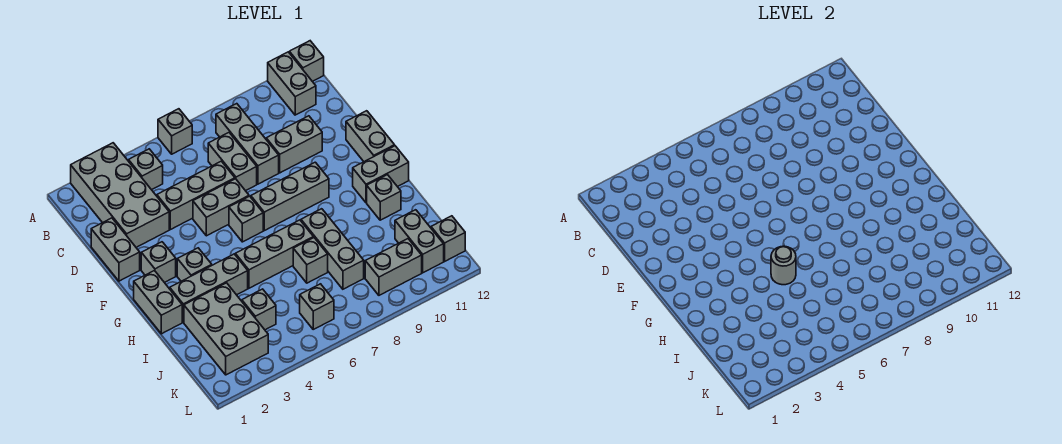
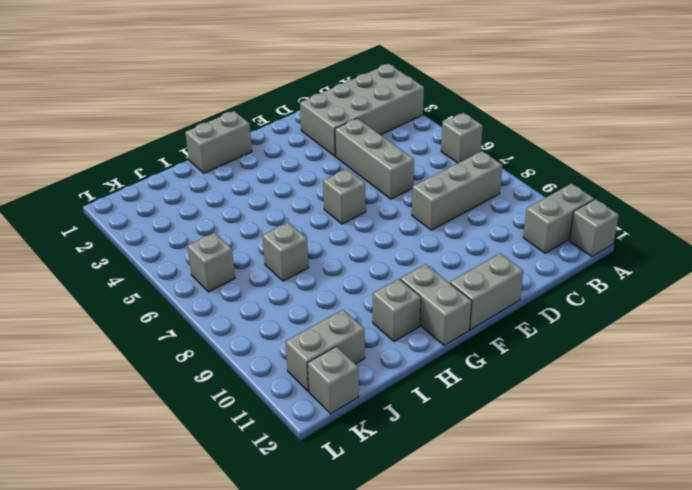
none -> grey 1x1 brick [129,149,163,190]
none -> grey 1x2 brick [208,133,257,191]
none -> grey 1x2 brick [91,218,140,281]
none -> grey 1x2 brick [266,116,322,173]

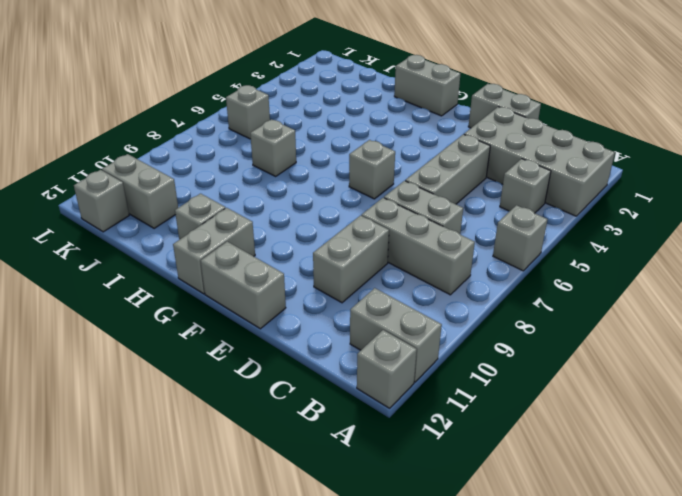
none -> grey 1x2 brick [193,179,249,236]
none -> grey 1x1 brick [141,242,176,283]
none -> grey 1x3 brick [251,162,329,231]
none -> grey 1x1 brick [177,248,212,281]

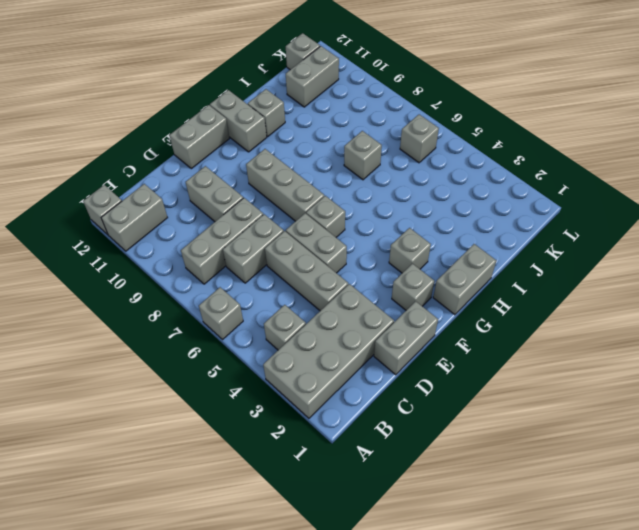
none -> grey 1x3 brick [170,254,248,322]
none -> grey 1x3 brick [235,220,313,288]
none -> grey 1x3 brick [301,209,364,289]
none -> grey 2x3 brick [184,283,268,375]

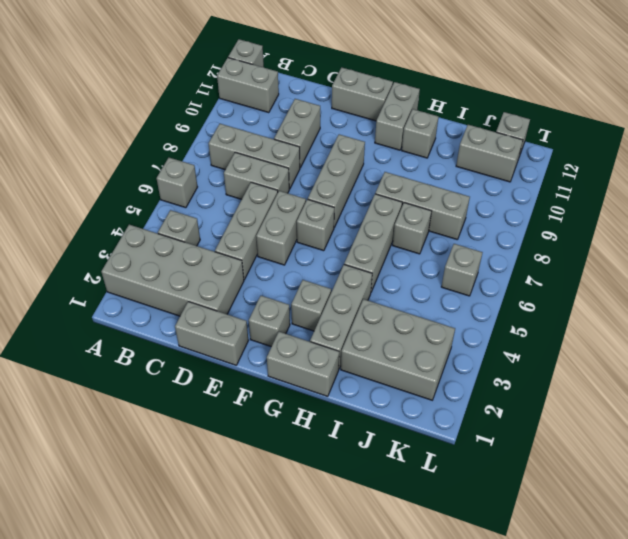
none -> grey 1x1 brick [242,289,276,330]
none -> grey 1x2 brick [365,239,422,295]
none -> grey 1x1 round brick [771,246,796,285]

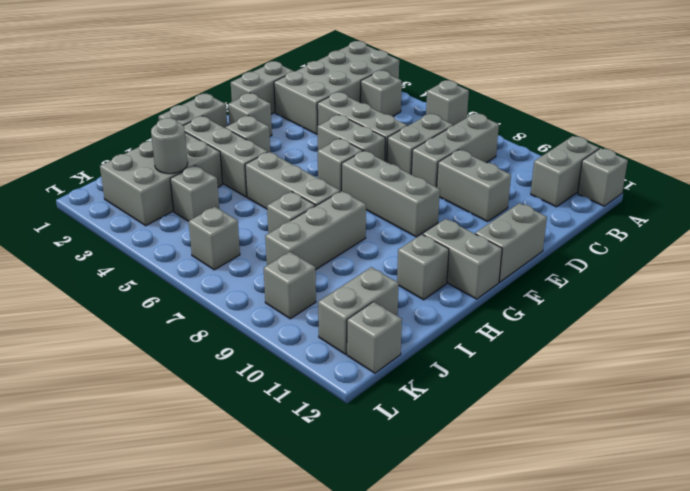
grey 1x1 round brick [151,118,188,174] -> grey 1x1 round brick moved to [771,246,796,285]
grey 1x1 brick [264,252,316,319] -> grey 1x2 brick [365,239,422,295]

